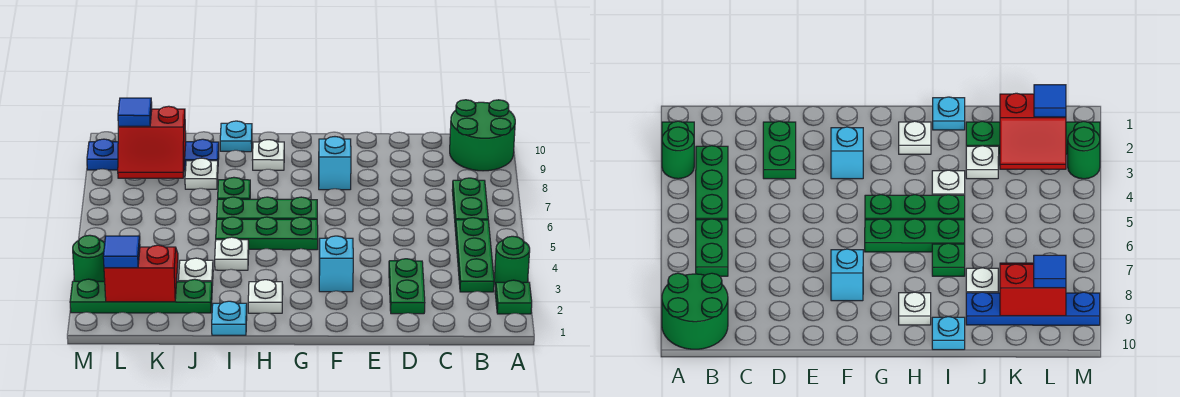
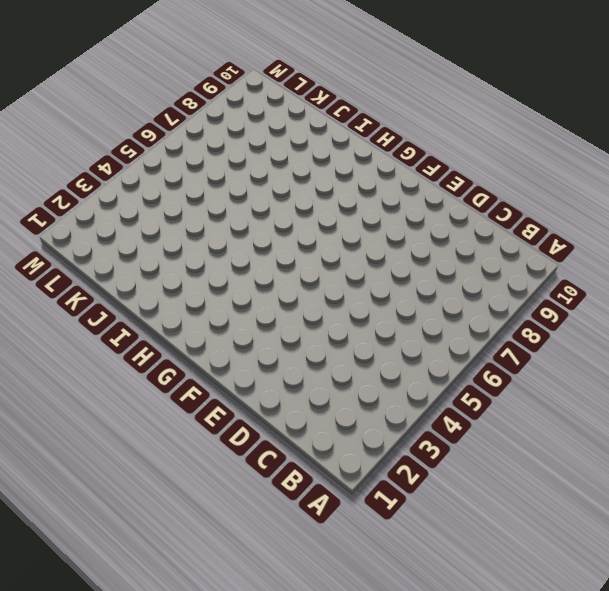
none -> green 1x1 plate [495,280,532,314]
none -> green 1x1 round brick [494,236,530,285]
none -> green 2x2 round brick [450,100,515,171]

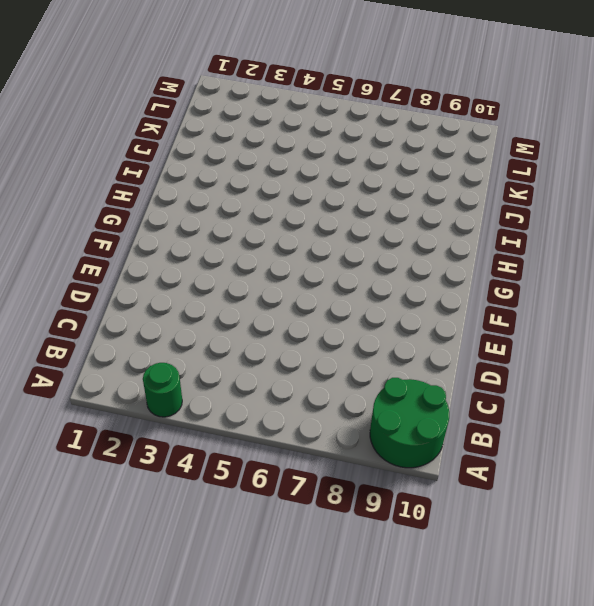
none -> green 1x1 plate [495,280,532,314]
none -> green 1x3 plate [455,218,494,292]
none -> green 1x2 plate [452,178,488,228]

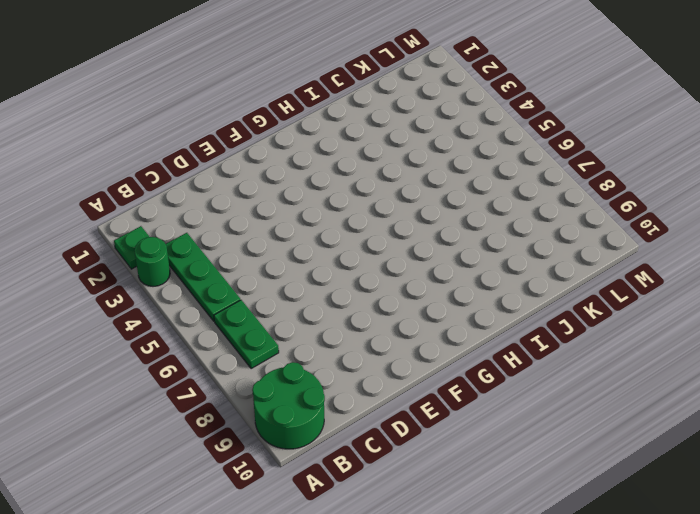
none -> green 1x2 plate [389,259,425,314]
none -> cyan 1x1 brick [319,236,353,292]
none -> cyan 1x1 brick [319,137,351,190]

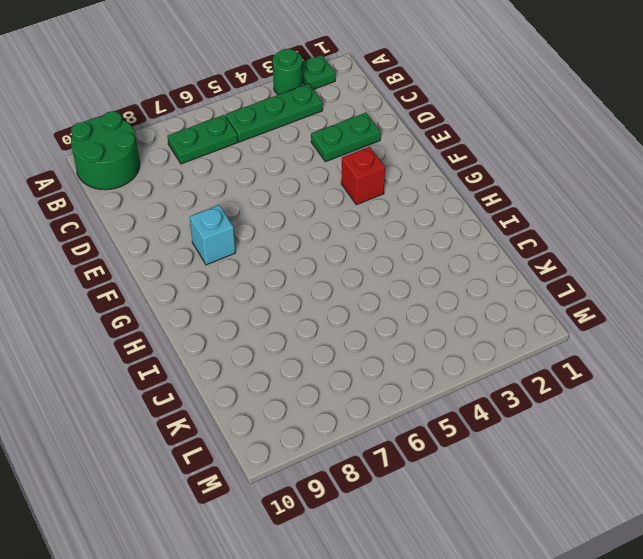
red 1x1 brick [341,147,385,205] -> cyan 1x1 brick [319,236,353,292]
none -> green 1x3 plate [216,217,318,250]
none -> green 1x3 plate [217,197,317,219]
none -> white 1x1 plate [248,280,283,313]

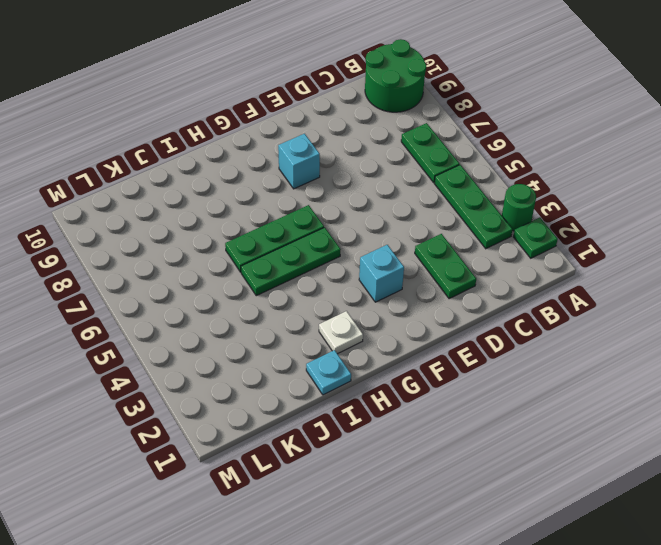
none -> white 1x1 plate [253,140,284,170]
none -> white 1x1 plate [215,237,249,270]
none -> green 1x1 plate [218,177,250,199]

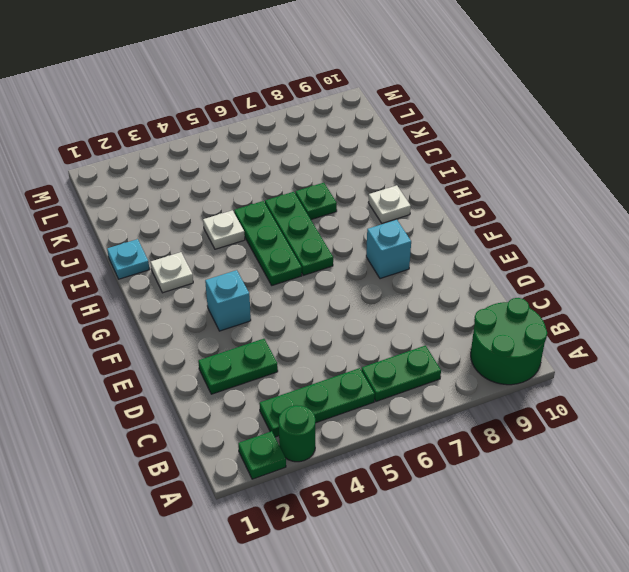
none -> cyan 1x1 plate [220,121,252,152]
none -> green 1x4 plate [70,279,212,313]
none -> white 1x1 plate [178,258,213,286]

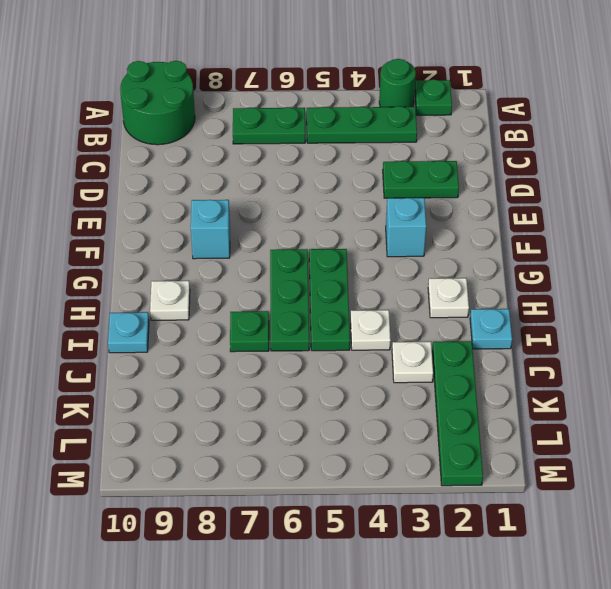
none -> white 1x1 plate [185,158,218,189]
none -> blue 1x4 plate [87,139,219,170]
none -> green 1x1 round brick [73,235,105,281]

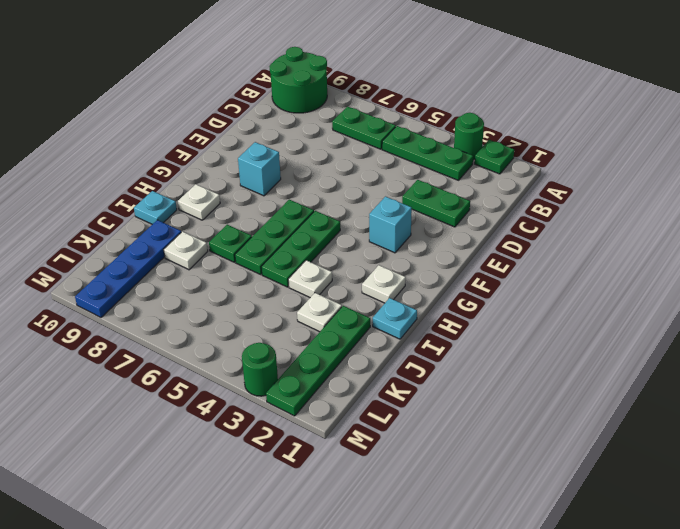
none -> red 2x2 slope [104,245,178,302]
none -> red 2x2 slope [118,106,186,178]
none -> blue 1x1 tile [103,236,140,268]

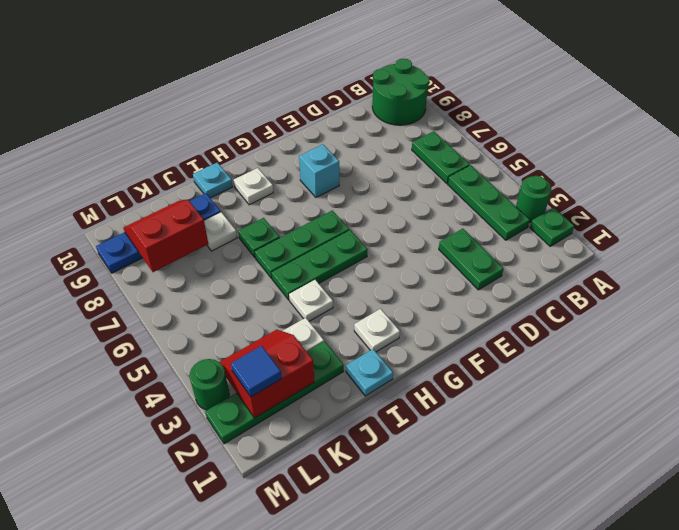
red 2x2 slope [124,200,208,272] -> red 2x2 slope turned to [118,106,186,178]
none -> cyan 1x1 brick [319,236,353,292]
none -> blue 1x1 tile [118,98,152,126]

